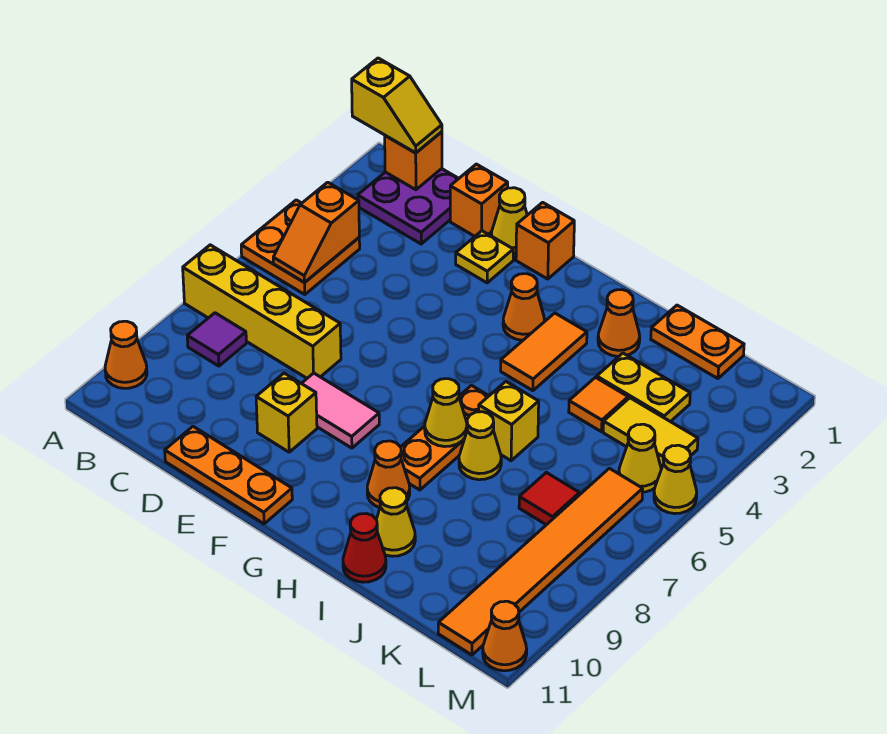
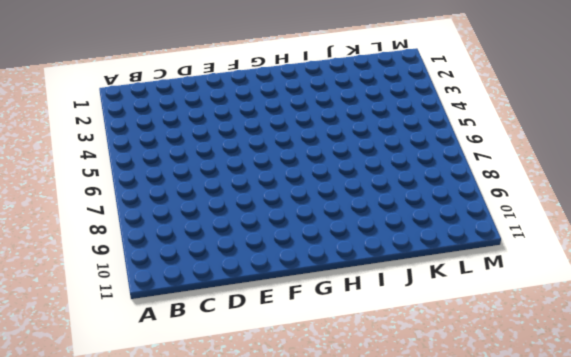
none -> orange 2x2 plate [241,200,360,295]
none -> yellow 1x4 brick [183,245,341,378]
none -> orange 1x1 cone [105,321,147,388]
none -> purple 2x2 plate [358,169,459,244]

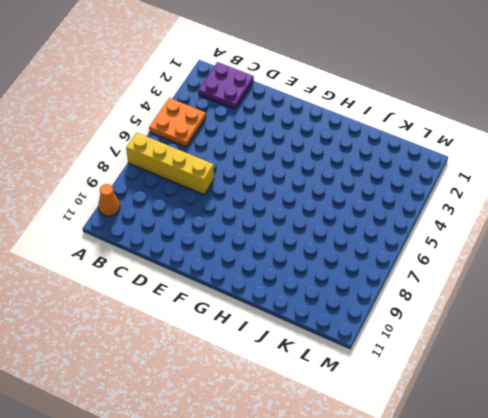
none -> purple 1x1 tile [187,313,246,366]
none -> orange 1x1 brick [450,164,508,236]
none -> orange 1x3 plate [165,427,292,524]
none -> yellow 1x1 cone [491,188,527,254]

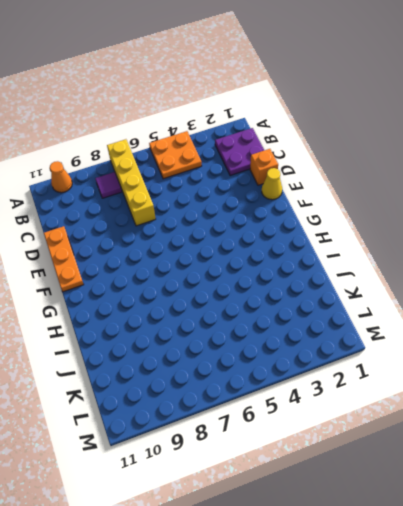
none -> yellow 1x1 plate [456,231,513,283]
none -> pink 1x2 tile [301,373,379,448]
none -> yellow 1x1 brick [256,373,317,452]
none -> orange 1x1 brick [516,202,574,279]

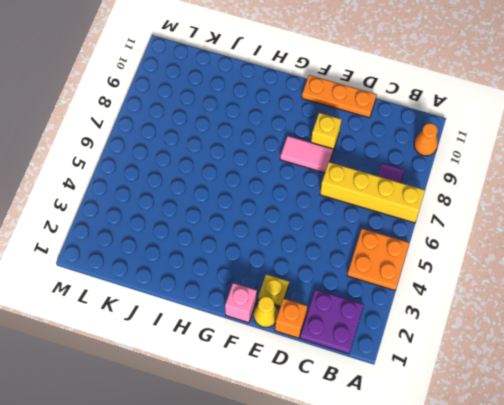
pink 1x1 brick [225,283,257,323] -> orange 1x1 brick [516,202,574,279]
none -> orange 1x1 cone [503,274,545,340]
none -> orange 1x2 tile [501,313,587,391]
none -> orange 1x3 plate [401,386,488,490]
none -> orange 1x1 cone [367,441,410,508]

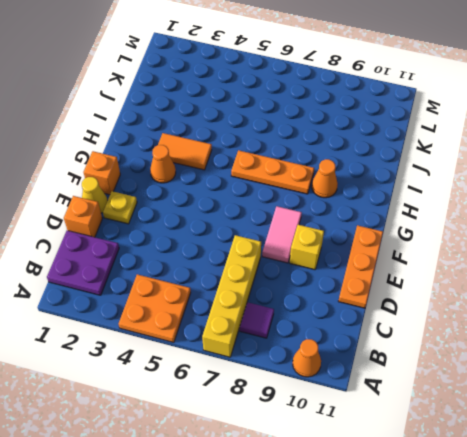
none -> orange 1x1 cone [598,290,640,356]
none -> yellow 1x1 brick [479,382,539,461]
none -> yellow 1x1 cone [459,412,501,480]
none -> yellow 1x1 cone [376,488,415,556]

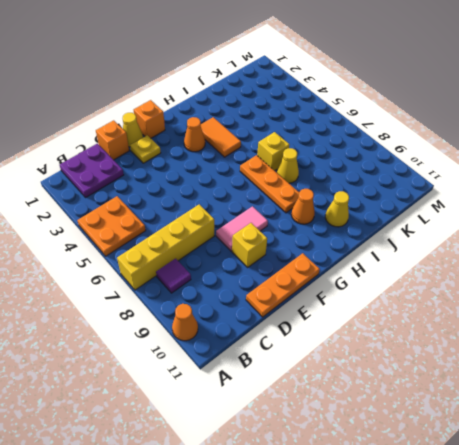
none -> orange 1x1 cone [598,290,640,356]
none -> red 1x1 cone [343,514,386,582]
none -> orange 1x2 plate [651,305,744,379]
none -> yellow 1x2 plate [597,353,690,422]

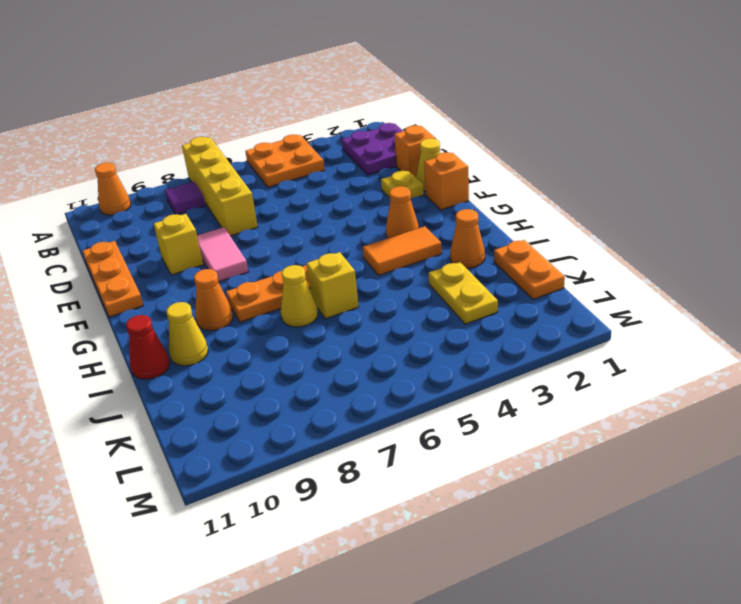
none -> orange 1x1 tile [569,377,628,432]
none -> yellow 1x2 tile [603,398,698,468]
none -> red 1x1 tile [519,472,579,525]
none -> yellow 1x1 cone [619,424,661,492]

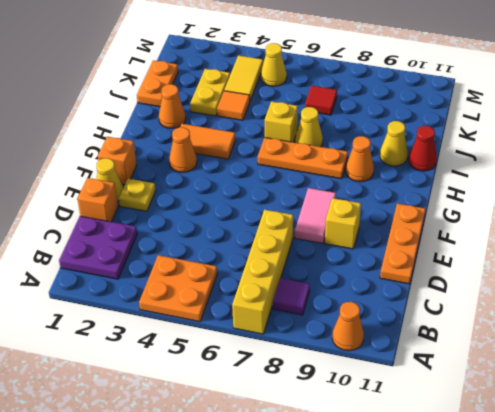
none -> orange 1x6 tile [438,468,643,655]
none -> yellow 1x1 cone [654,445,697,514]
none -> orange 1x1 cone [483,601,527,671]
none -> orange 1x1 brick [385,132,442,190]

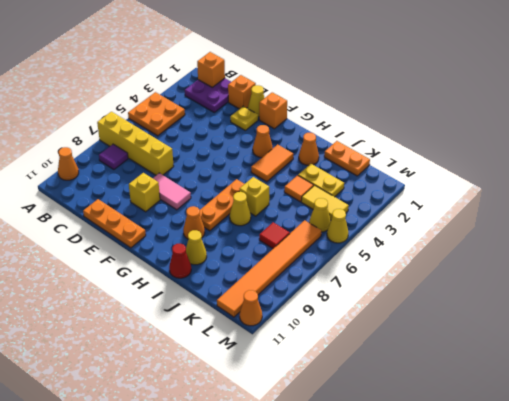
none -> orange 1x2 slope [273,182,359,283]
none -> yellow 1x1 cone [425,379,467,447]
none -> yellow 1x2 slope [352,58,442,153]

